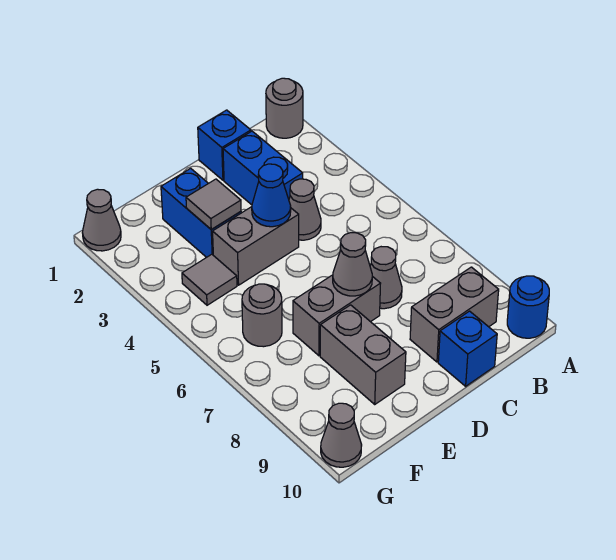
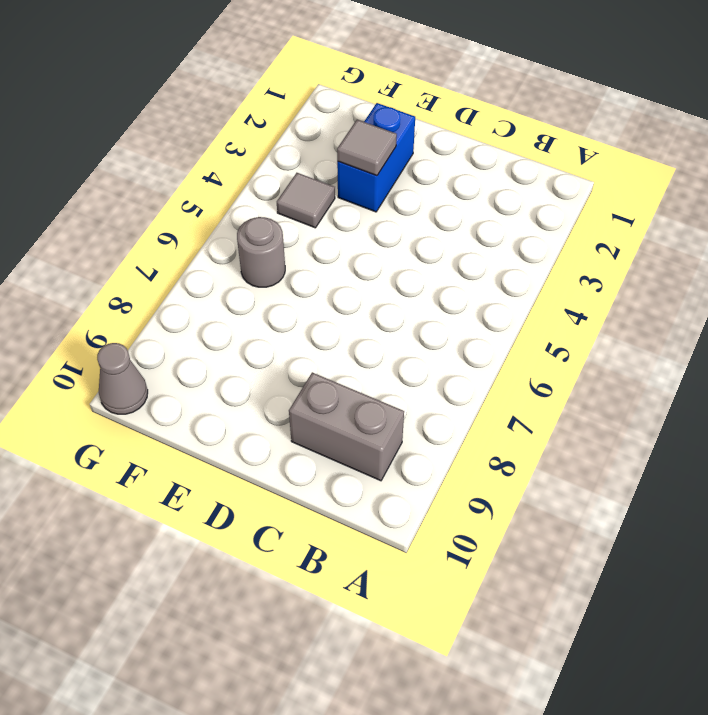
none -> grey 1x1 round brick [266,78,303,138]
none -> blue 1x1 round brick [507,276,549,338]
none -> blue 1x1 brick [198,110,251,180]

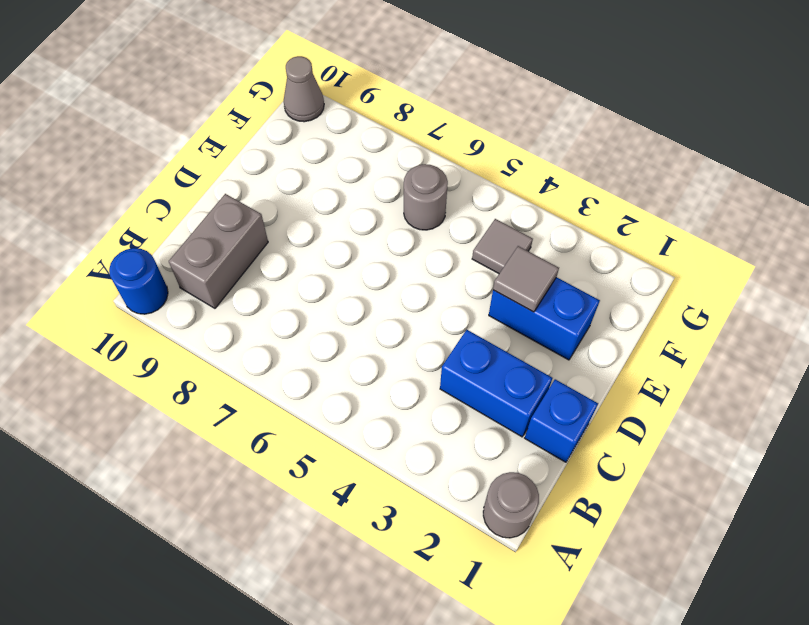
none -> grey 1x1 cone [289,179,321,240]
none -> grey 1x1 cone [370,247,402,309]
none -> blue 1x1 brick [438,311,497,386]

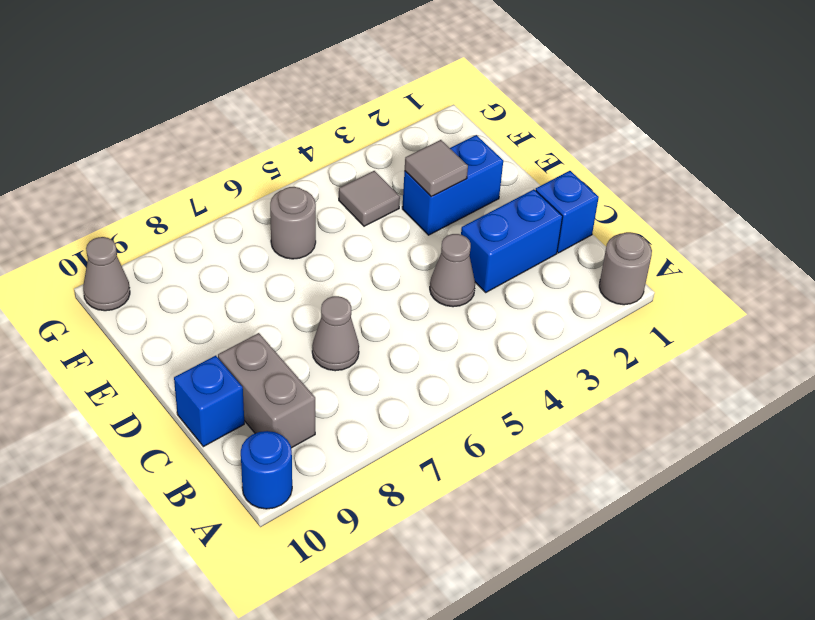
none -> grey 1x2 brick [213,207,299,285]
none -> grey 1x2 brick [293,275,381,356]
none -> grey 1x2 brick [320,305,406,404]

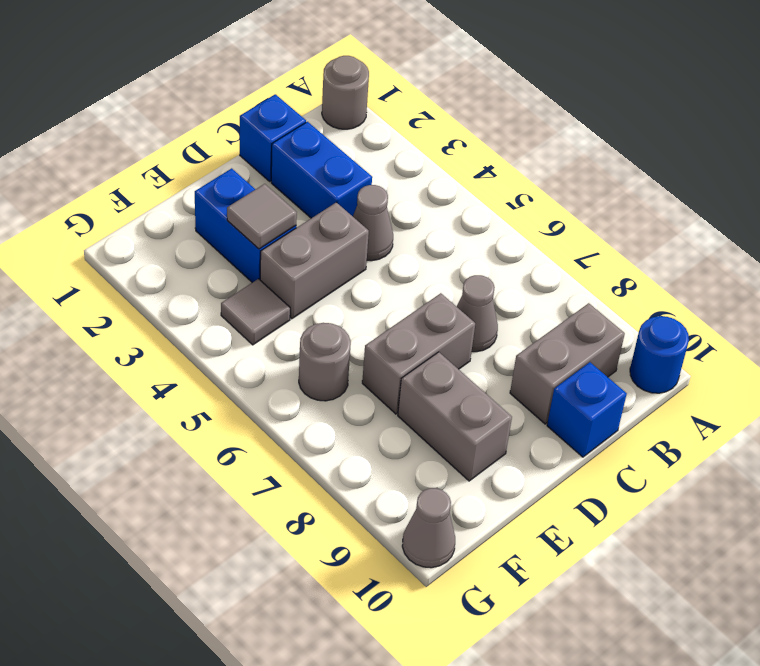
none -> grey 1x1 cone [82,189,121,251]
none -> blue 1x1 cone [252,164,291,227]
none -> grey 1x1 cone [333,233,372,296]

